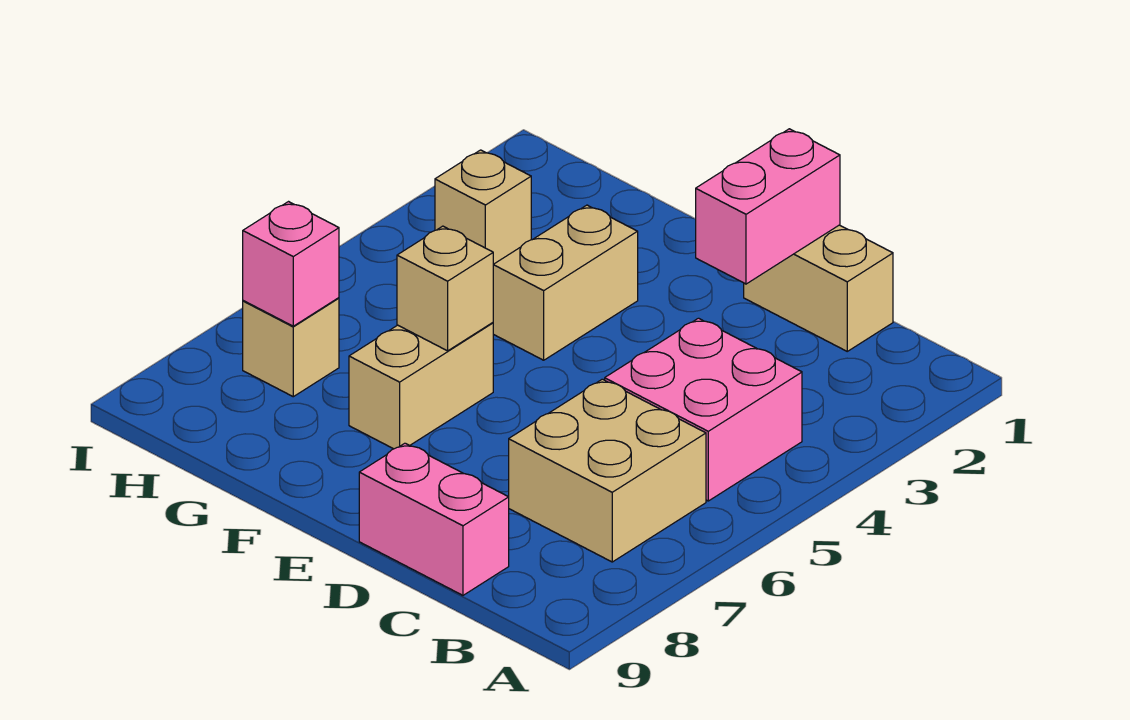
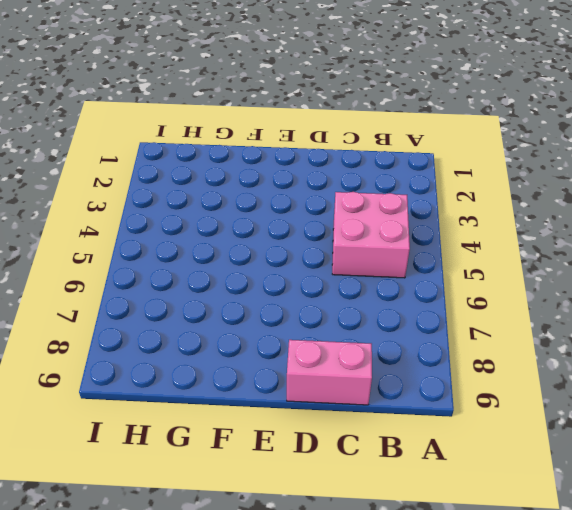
none -> tan 2x2 brick [509,379,706,562]
none -> tan 1x2 brick [744,225,893,351]

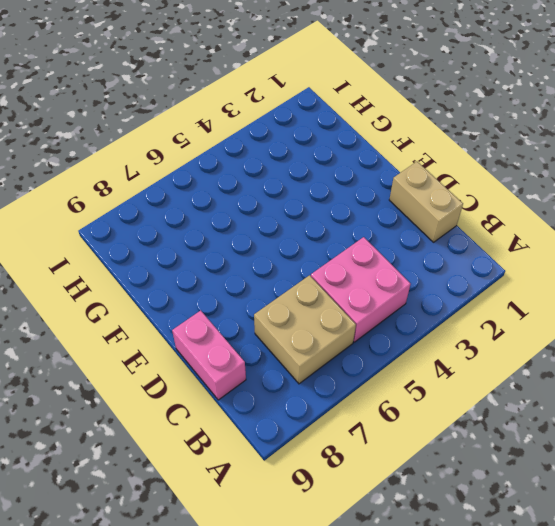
none -> tan 1x2 brick [493,205,638,360]
none -> tan 1x2 brick [349,323,493,449]

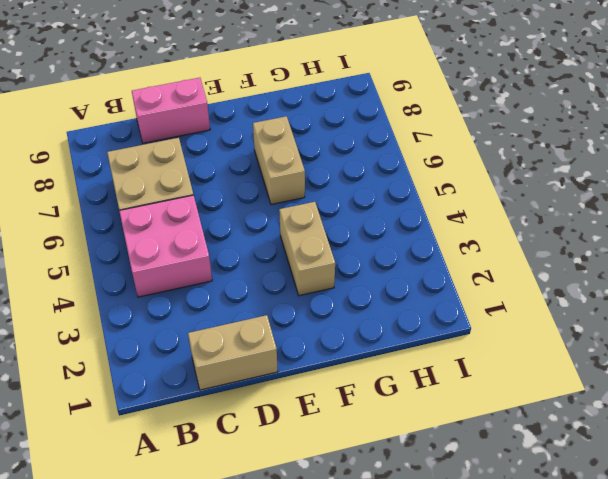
none -> tan 1x1 brick [435,150,531,264]
none -> tan 1x1 brick [243,298,339,397]

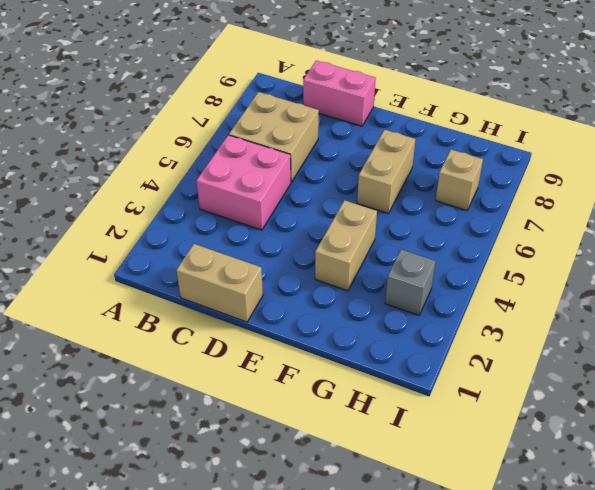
grey 1x1 brick [385,249,436,315] -> tan 1x1 brick [435,150,531,264]
none -> pink 1x2 brick [696,129,840,284]
none -> tan 1x1 brick [397,226,493,351]

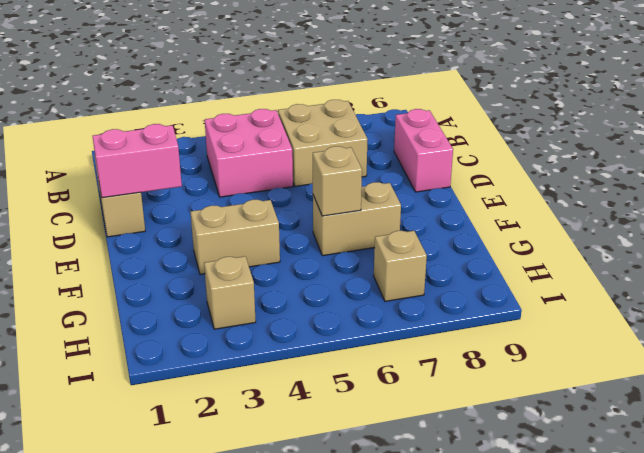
none -> pink 1x1 brick [243,202,339,326]

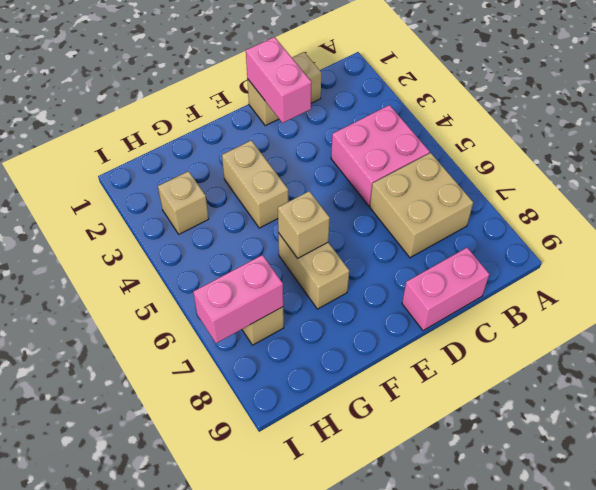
pink 1x2 brick [193,255,283,343] -> pink 1x1 brick [243,202,339,326]

